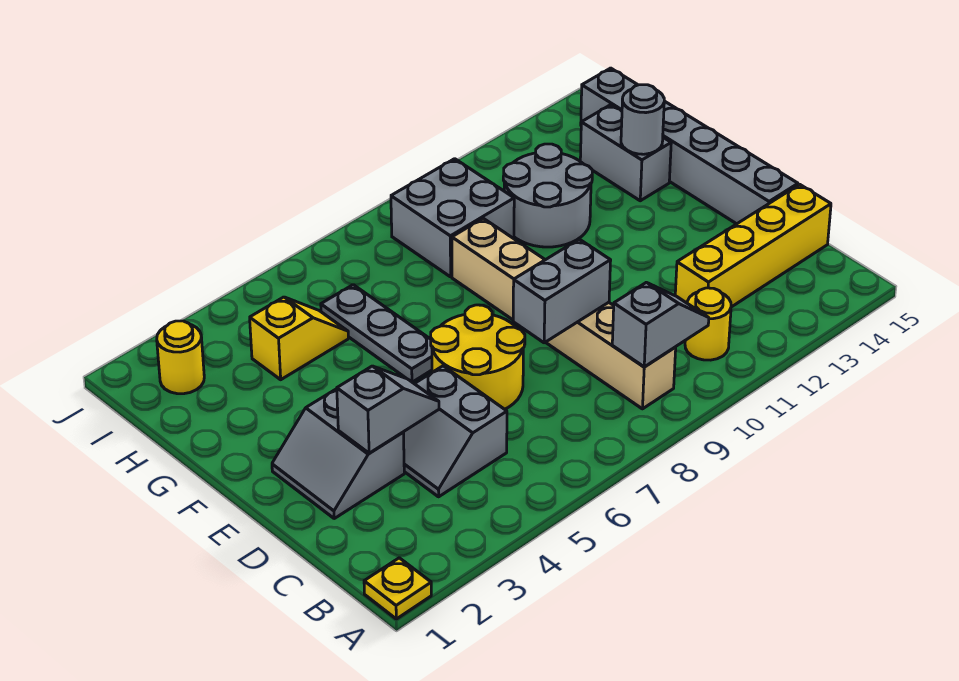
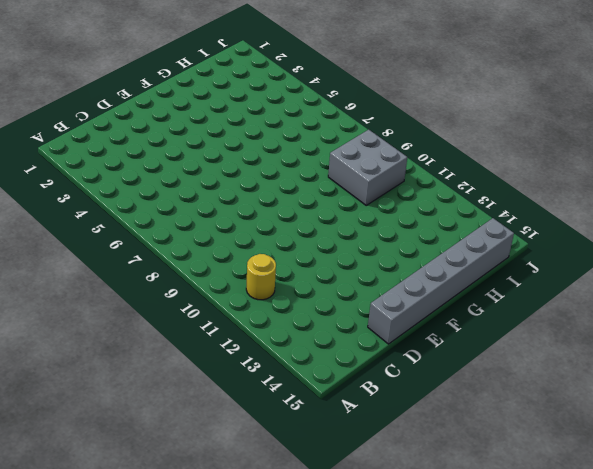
none -> yellow 1x1 plate [364,558,431,619]
none -> tan 1x6 brick [452,218,676,409]
none -> grey 2x2 slope [403,366,507,497]

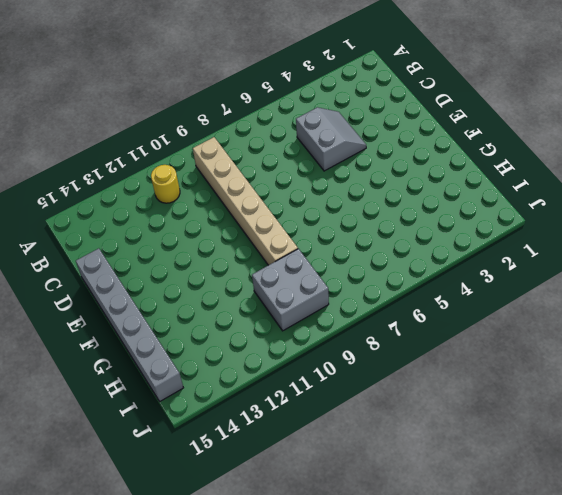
none -> yellow 1x1 plate [364,558,431,619]
none -> yellow 1x4 brick [675,184,831,307]
none -> grey 2x2 slope [272,389,404,518]

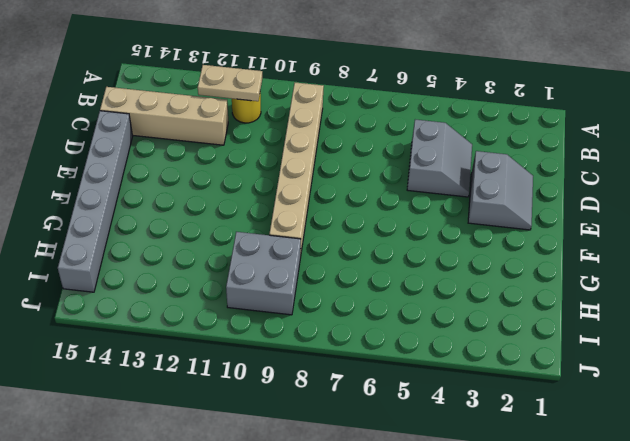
tan 1x2 plate [198,65,262,101] -> none
tan 1x4 brick [100,87,228,145] -> yellow 1x4 brick [675,184,831,307]
none -> yellow 1x1 plate [364,558,431,619]
none -> yellow 2x2 round brick [431,305,525,409]
none -> grey 1x3 plate [321,285,432,382]

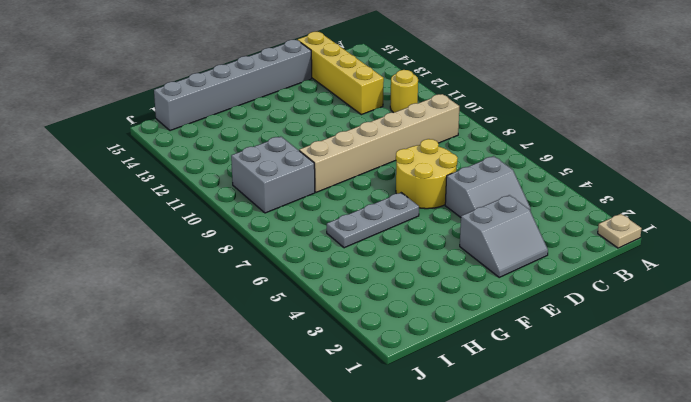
tan 1x1 plate [598,214,642,248] -> yellow 1x1 plate [364,558,431,619]
none -> grey 2x2 round brick [503,144,592,247]
none -> grey 1x2 brick [580,105,671,201]
none -> yellow 1x2 slope [250,297,348,380]

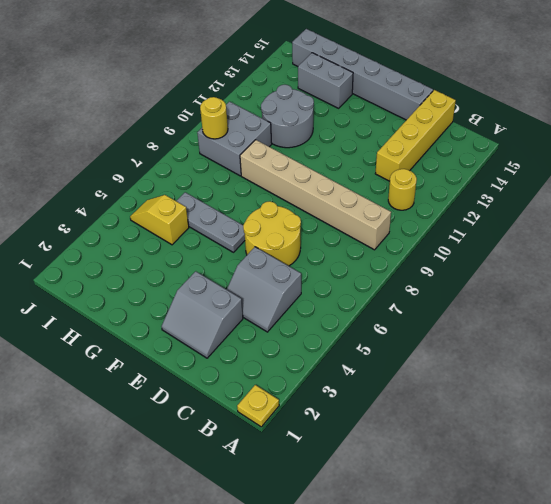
yellow 1x2 slope [130,195,189,245] -> yellow 1x2 slope turned to [250,297,348,380]
yellow 1x1 round brick [200,97,228,139] -> yellow 1x1 round brick moved to [157,321,204,394]
none -> grey 1x2 slope [612,282,709,367]
none -> grey 1x2 slope [337,366,439,453]
none -> grey 1x2 brick [513,239,611,343]

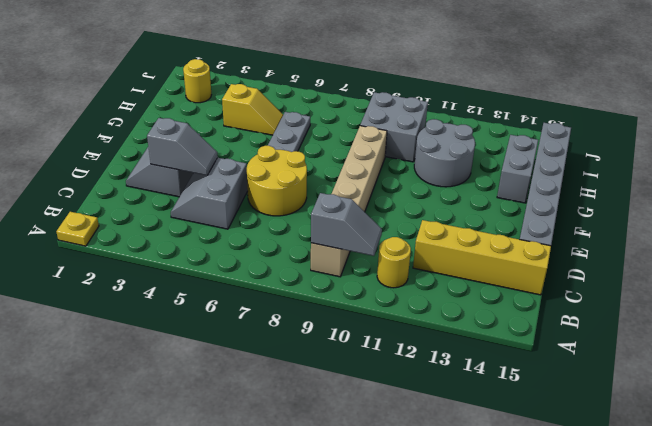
none -> grey 1x2 brick [513,239,611,343]
none -> grey 1x1 round brick [621,85,664,154]

